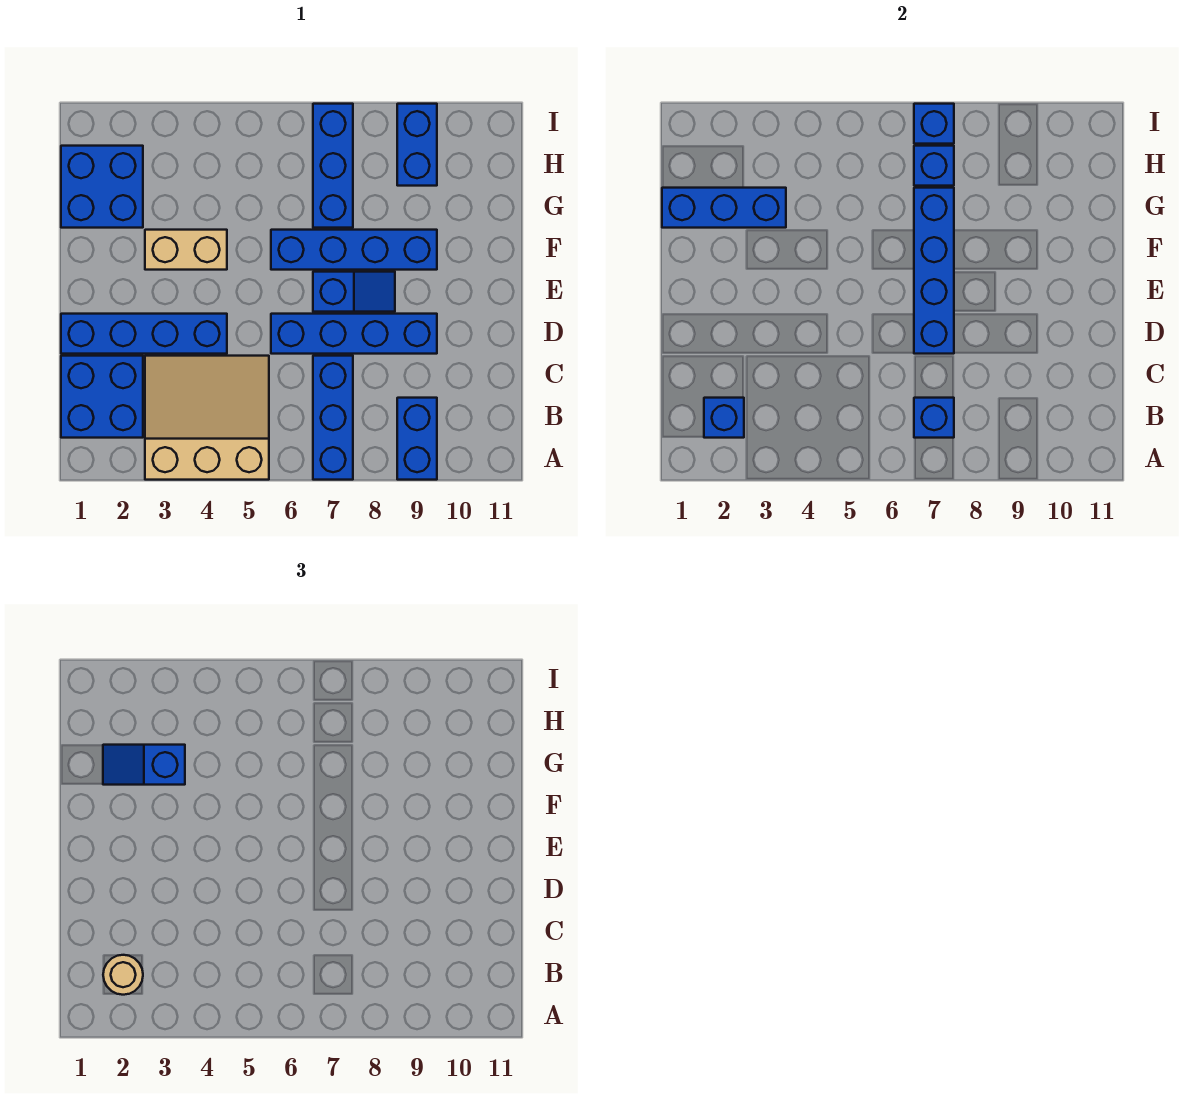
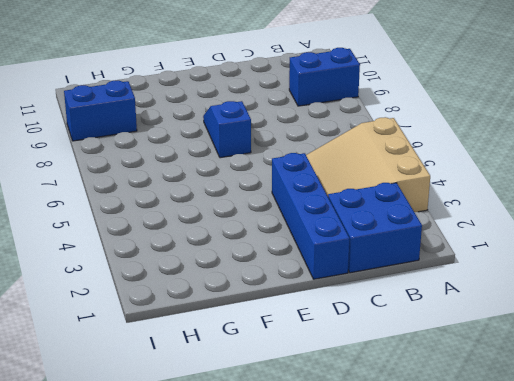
none -> blue 1x3 brick [313,356,353,480]
none -> blue 1x4 brick [271,314,437,354]
none -> tan 1x2 brick [145,230,227,270]

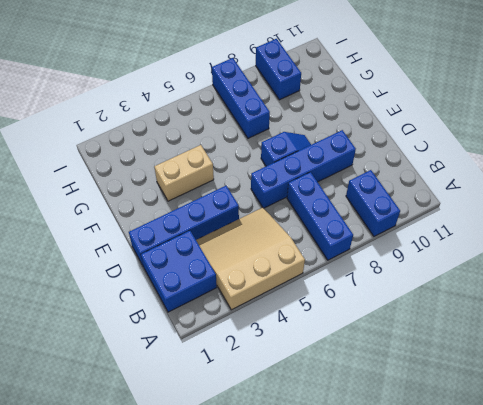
none -> blue 1x4 brick [271,230,437,270]
none -> blue 2x2 brick [61,146,143,228]
none -> blue 1x1 brick [704,398,744,438]

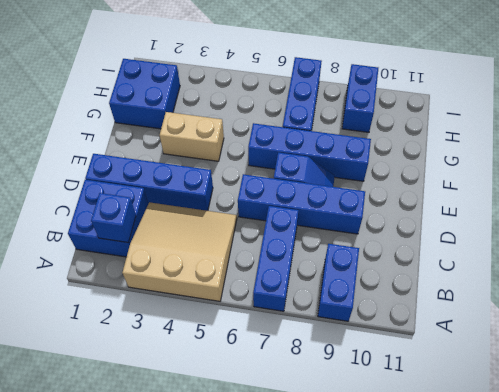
none -> blue 1x1 brick [914,398,954,438]
none -> blue 1x4 brick [914,188,954,354]
none -> blue 1x3 brick [662,188,786,228]

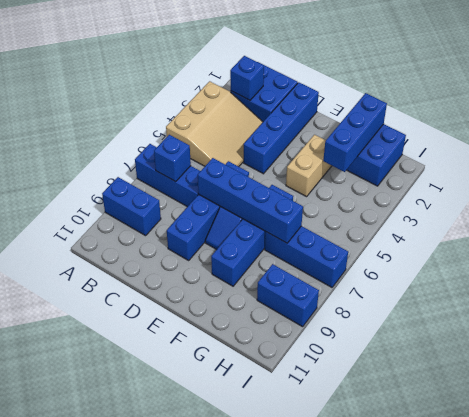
none -> blue 1x1 brick [914,146,954,186]
none -> blue 1x1 brick [914,104,954,144]
none -> tan 1x1 round brick [103,955,143,995]

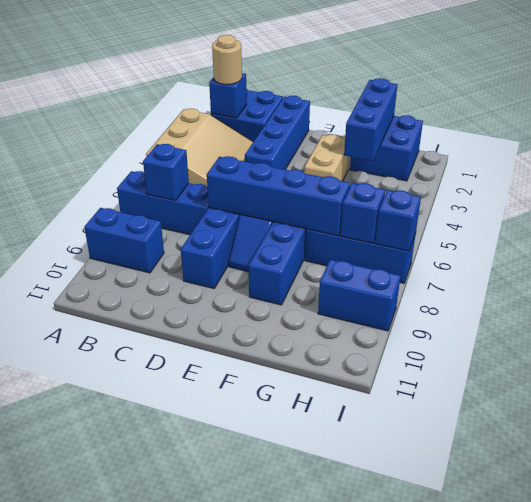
none -> blue 1x2 slope [103,745,185,785]

